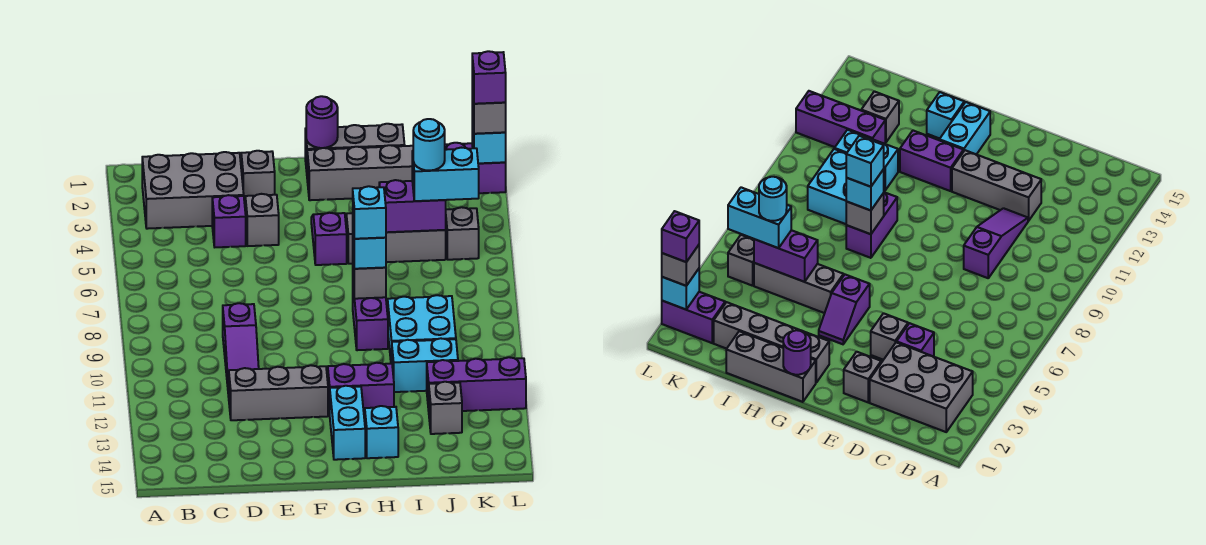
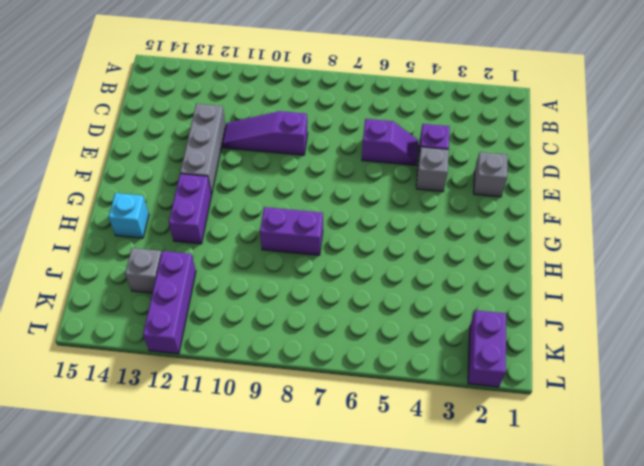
purple 1x2 slope [362,119,418,165] -> purple 1x2 slope moved to [311,213,347,265]
none -> grey 2x3 brick [142,152,244,229]
none -> grey 1x3 brick [305,124,405,172]
none -> grey 1x4 brick [307,145,413,200]
none -> cyan 1x2 brick [330,386,365,460]

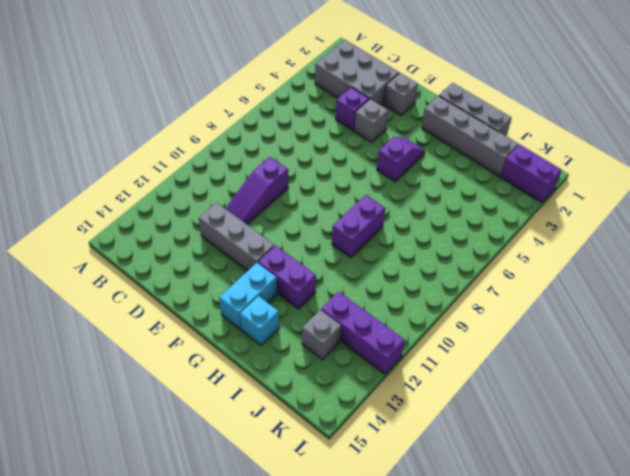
none -> grey 1x3 brick [346,213,446,264]
none -> cyan 2x2 brick [388,295,456,364]
none -> cyan 1x2 brick [392,338,458,392]
none -> grey 1x1 brick [446,207,479,260]

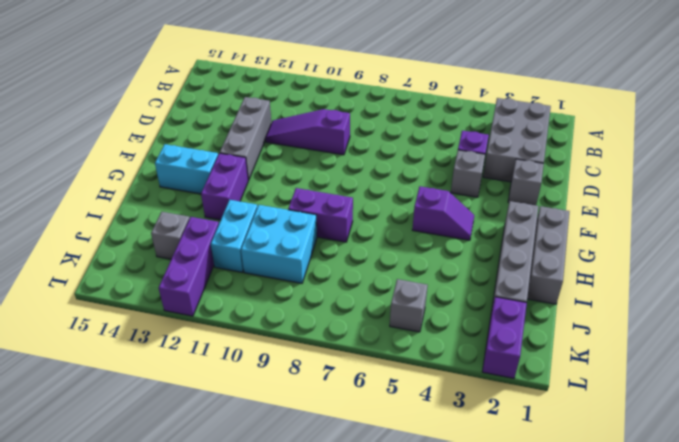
none -> grey 1x3 brick [346,213,446,264]
none -> cyan 1x1 brick [365,406,398,458]
none -> purple 1x1 round brick [306,96,338,148]
none -> grey 1x1 brick [353,259,386,299]

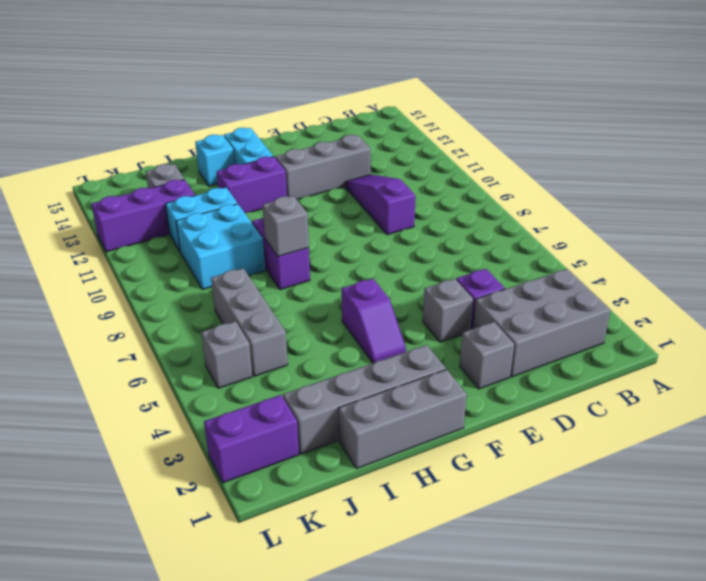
grey 1x3 brick [211,268,288,376] -> grey 1x3 brick turned to [346,213,446,264]
none -> purple 1x1 round brick [306,96,338,148]
none -> purple 1x2 brick [379,180,446,232]
none -> cyan 1x1 brick [472,117,506,164]
none -> cyan 1x1 brick [353,229,386,269]

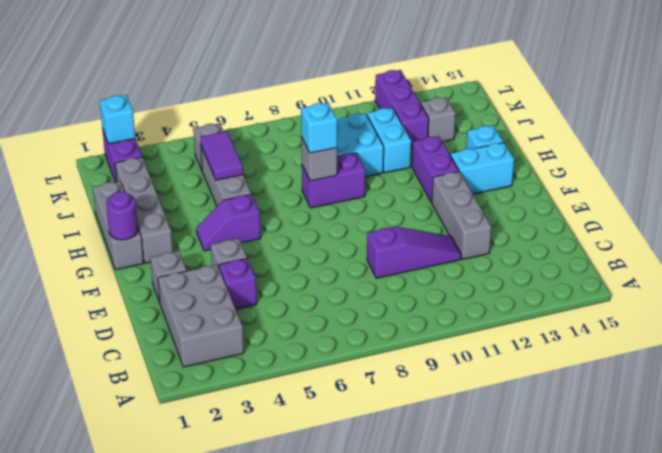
purple 1x2 tile [200,131,243,180] -> purple 1x2 brick [379,180,446,232]
none -> cyan 1x2 brick [412,148,479,201]
none -> grey 1x1 brick [472,87,506,134]
none -> cyan 1x1 brick [353,186,386,239]
none -> cyan 1x1 round brick [413,119,445,171]

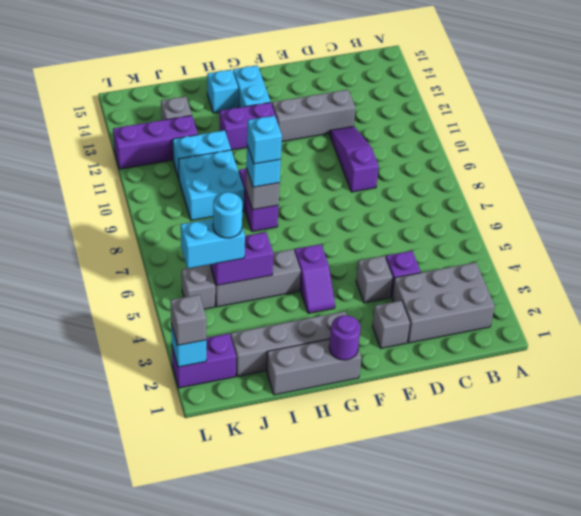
none -> purple 1x1 brick [472,51,506,104]

